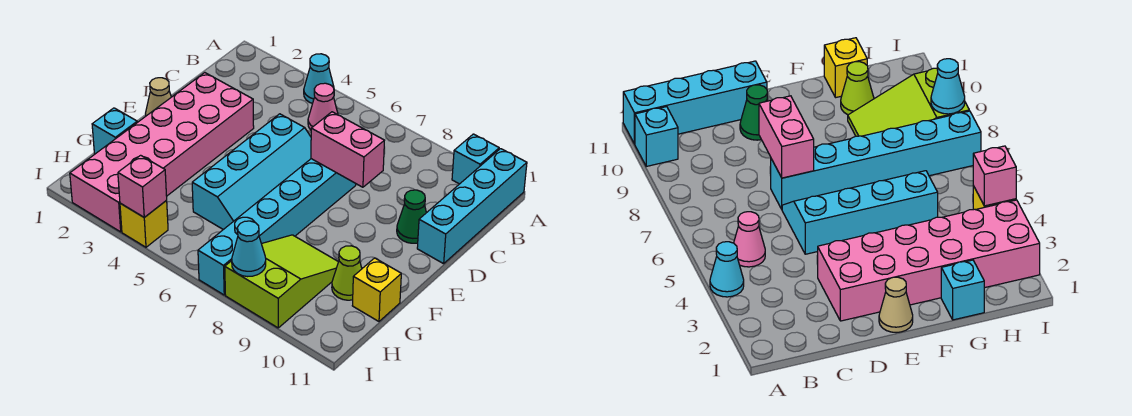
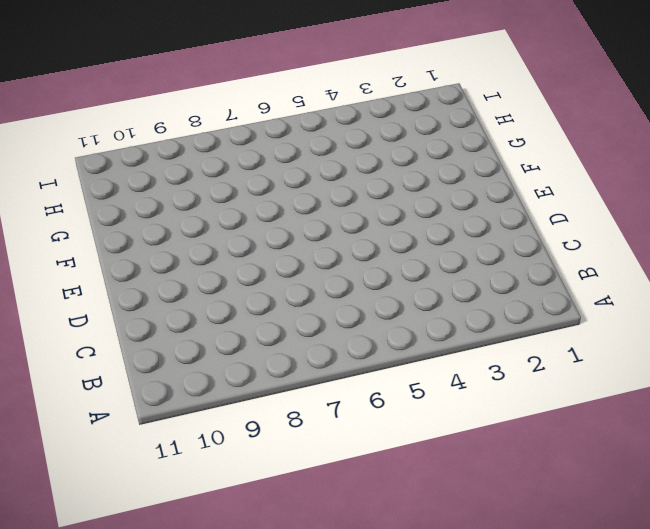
none -> cyan 1x1 cone [304,54,334,104]
none -> cyan 1x1 brick [452,134,499,184]
none -> cyan 1x4 brick [417,149,527,264]

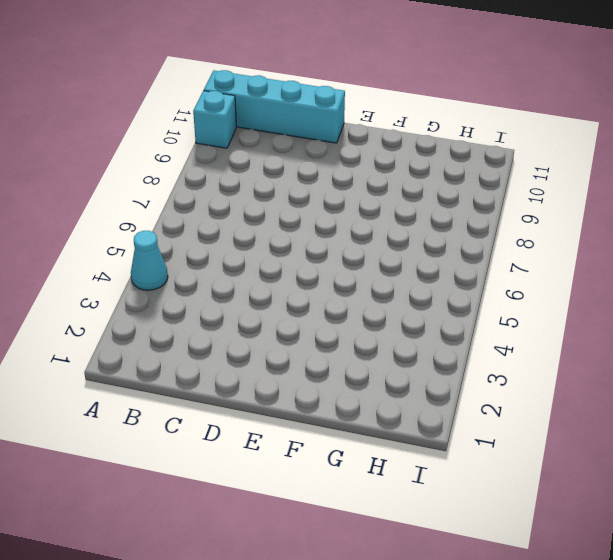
none -> pink 1x1 cone [308,83,338,130]
none -> pink 2x6 brick [70,73,254,232]
none -> cyan 2x4 slope [192,114,311,230]

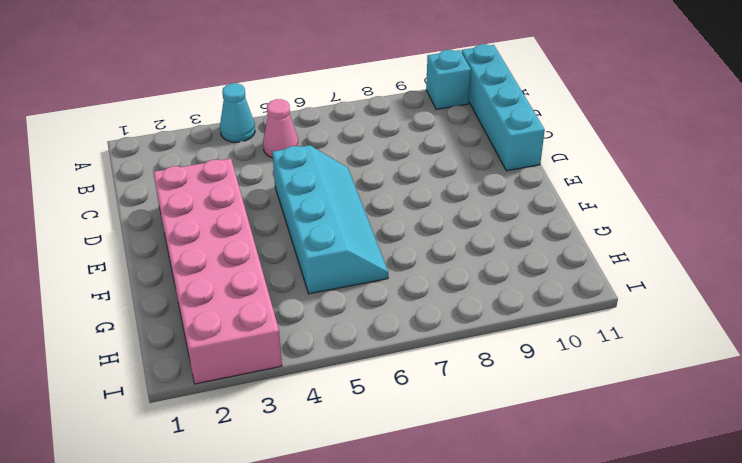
none -> cyan 1x6 brick [198,159,356,295]
none -> green 1x1 cone [397,190,426,243]
none -> tan 1x1 cone [146,78,171,116]

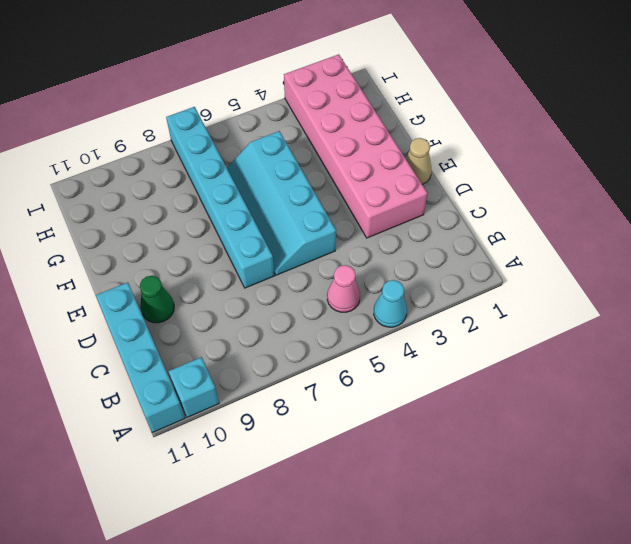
none -> cyan 1x1 brick [92,108,137,154]
none -> lime 2x3 slope [225,235,338,328]
none -> lime 1x1 cone [332,246,362,300]

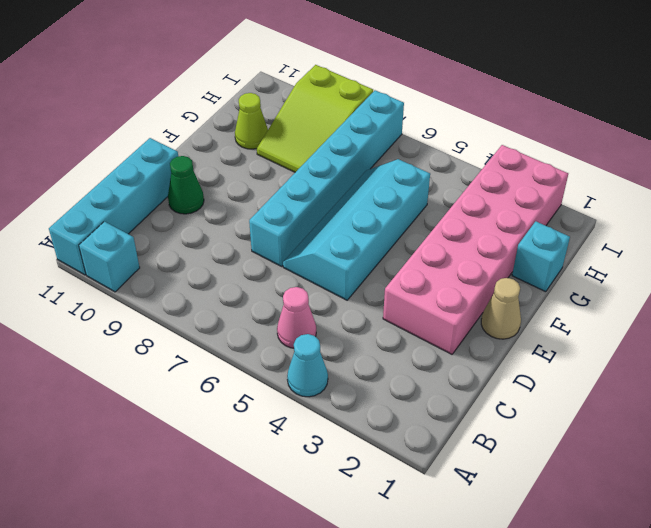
none -> yellow 1x1 brick [352,258,401,321]
none -> yellow 1x1 brick [120,201,168,247]
none -> pink 1x2 brick [311,112,384,187]

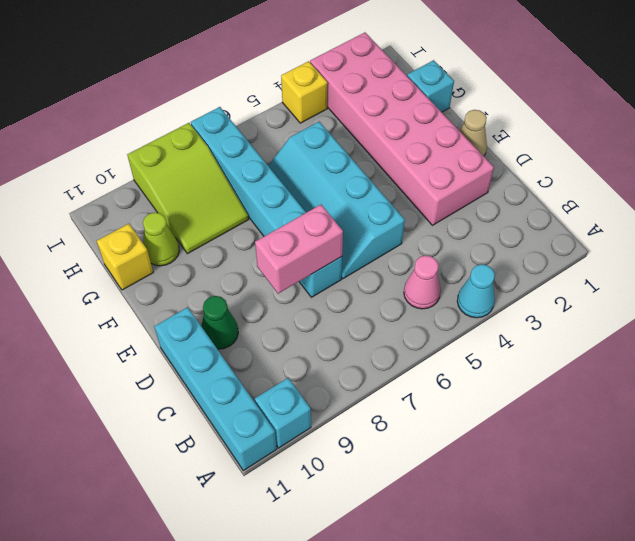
none -> pink 1x1 brick [118,155,167,217]
none -> cyan 1x1 cone [232,221,266,277]

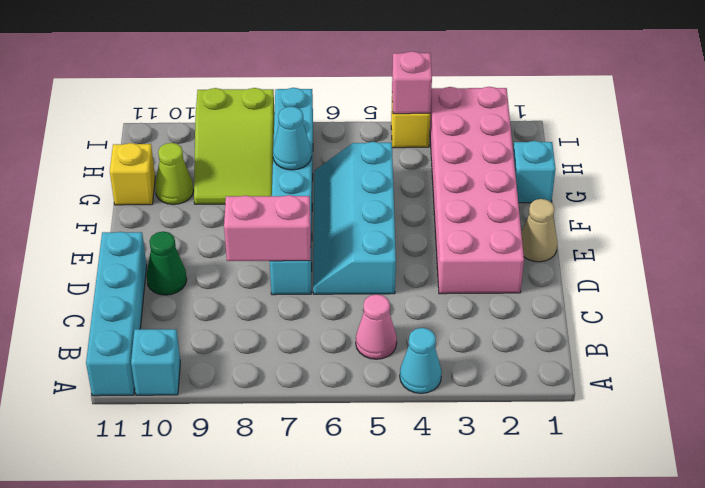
cyan 1x1 cone [273,107,312,170] -> cyan 1x1 cone moved to [232,221,266,277]

